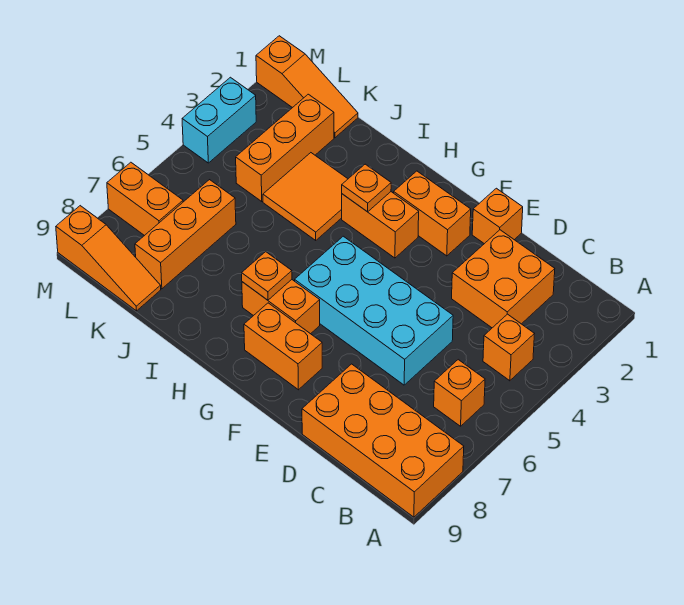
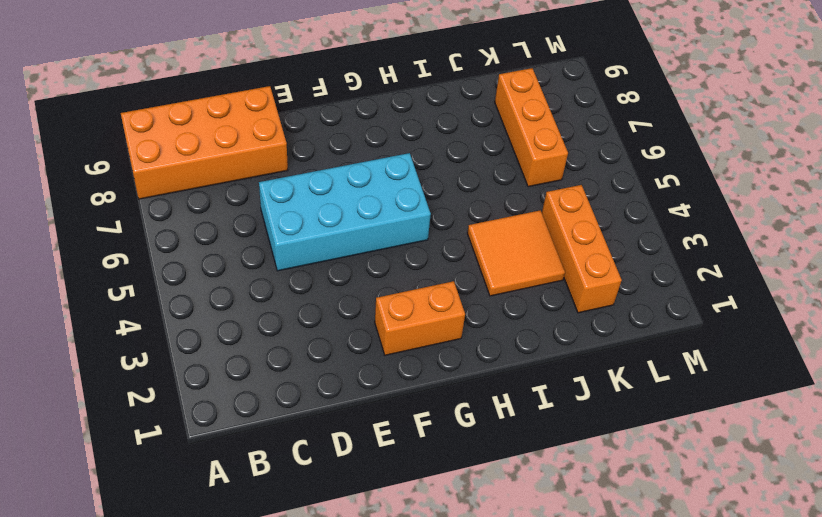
none -> orange 1x1 brick [483,314,534,381]
none -> orange 1x1 brick [434,360,485,426]
none -> orange 2x2 brick [452,230,555,328]

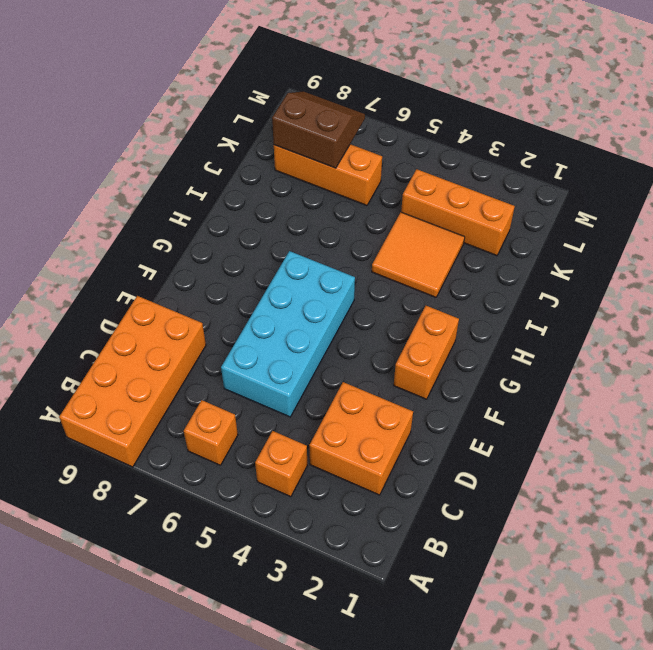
brown 2x2 slope [272,91,365,168] -> none
none -> orange 1x1 brick [472,188,523,244]
none -> orange 1x2 brick [244,303,322,390]
none -> orange 1x2 brick [342,192,419,258]

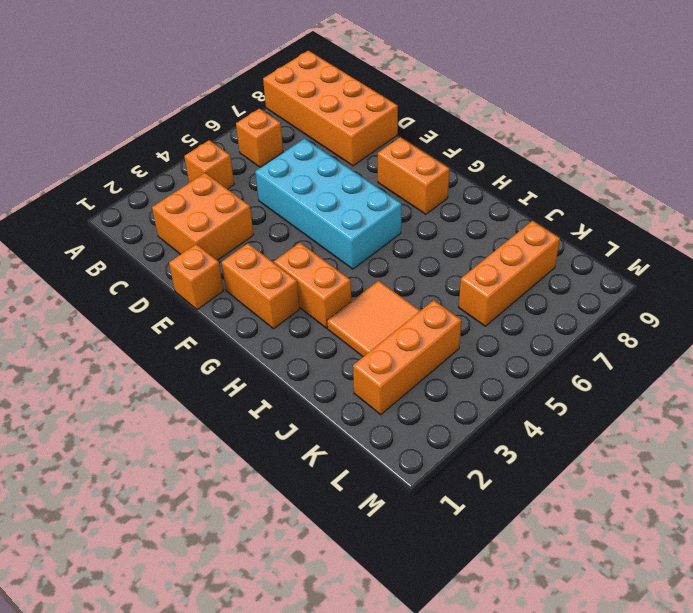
none -> orange 1x2 brick [242,280,320,334]
none -> orange 1x3 slope [256,36,358,138]
none -> orange 1x3 slope [56,206,161,311]

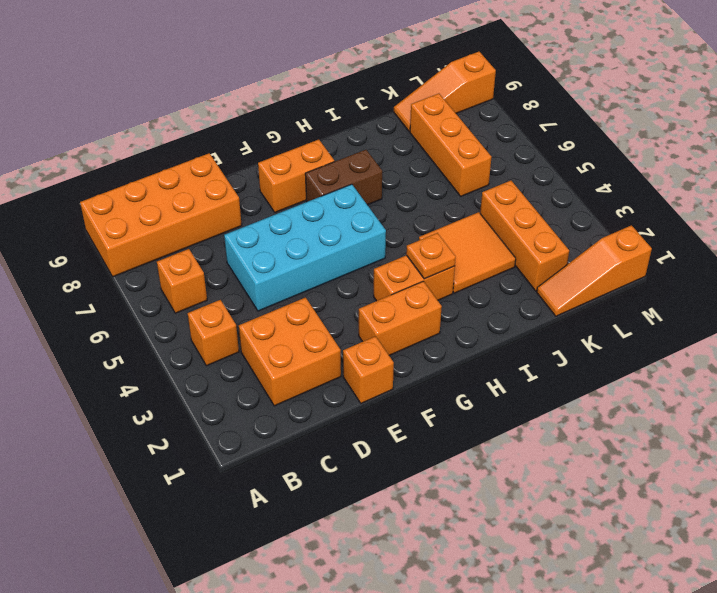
brown 1x2 brick [305,150,382,205] -> orange 1x2 brick [242,280,320,334]
none -> orange 1x2 brick [107,162,183,236]
none -> cyan 1x2 brick [182,77,256,163]
none -> orange 1x1 plate [242,252,292,300]

